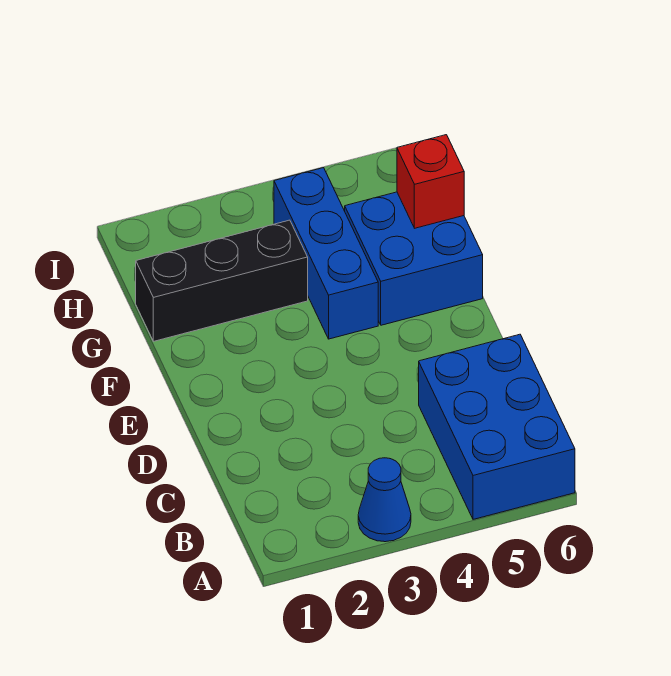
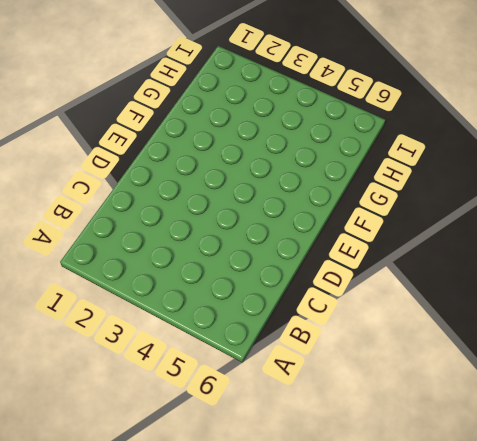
none -> blue 1x1 cone [358,458,411,542]
none -> blue 2x3 brick [419,334,575,519]

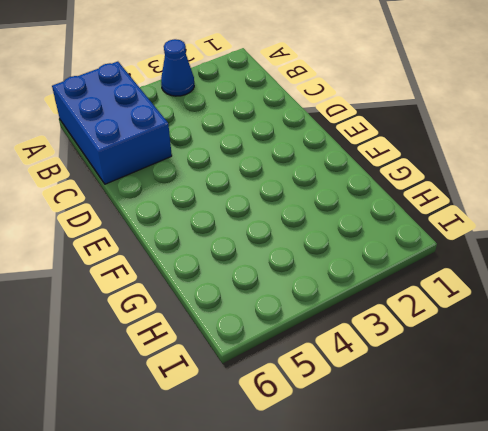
none -> blue 1x3 brick [274,168,378,339]
none -> blue 2x2 brick [345,192,483,325]

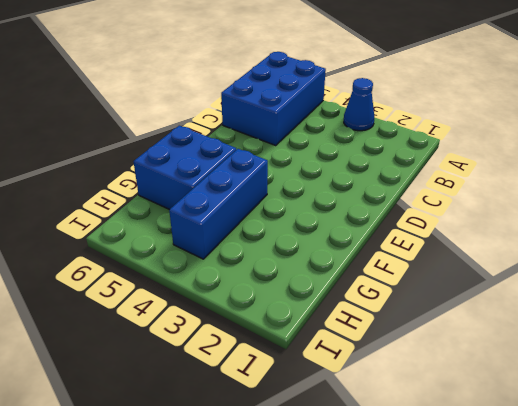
none -> black 1x3 brick [136,220,308,341]
none -> red 1x1 brick [397,135,464,228]

